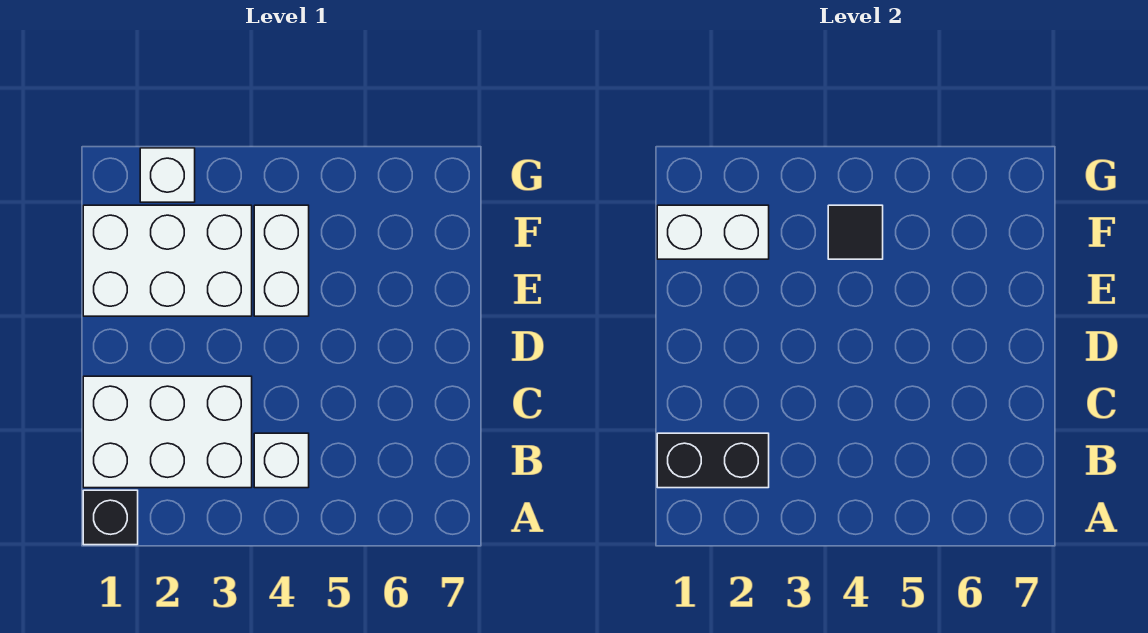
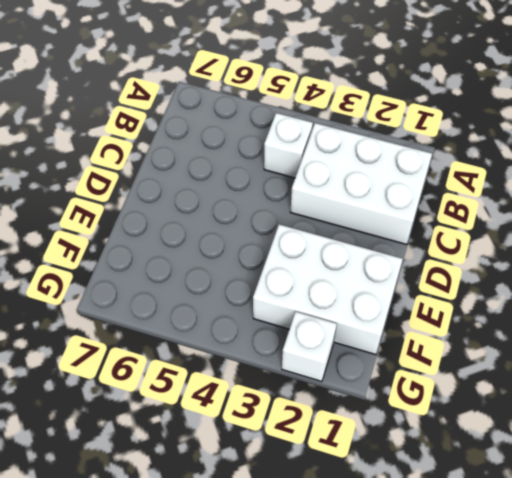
none -> black 1x1 brick [83,490,138,545]
none -> white 1x2 brick [254,205,309,316]

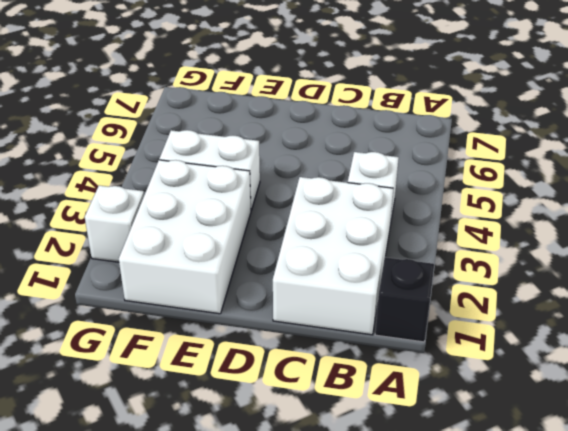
none -> black 1x2 brick [657,433,769,488]
none -> white 1x2 brick [657,205,769,259]

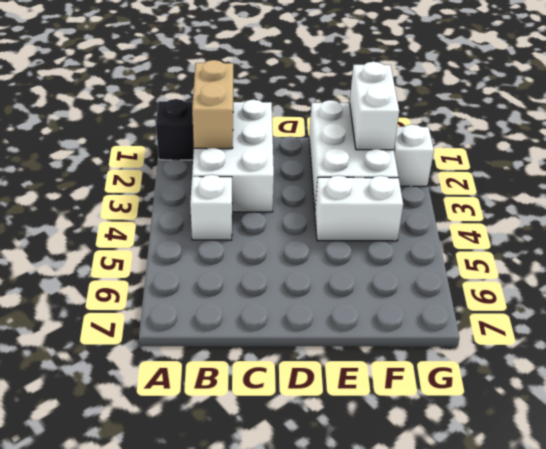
tan 1x2 brick [192,60,233,149] -> black 1x2 brick [657,433,769,488]
none -> black 1x1 tile [828,205,883,259]

